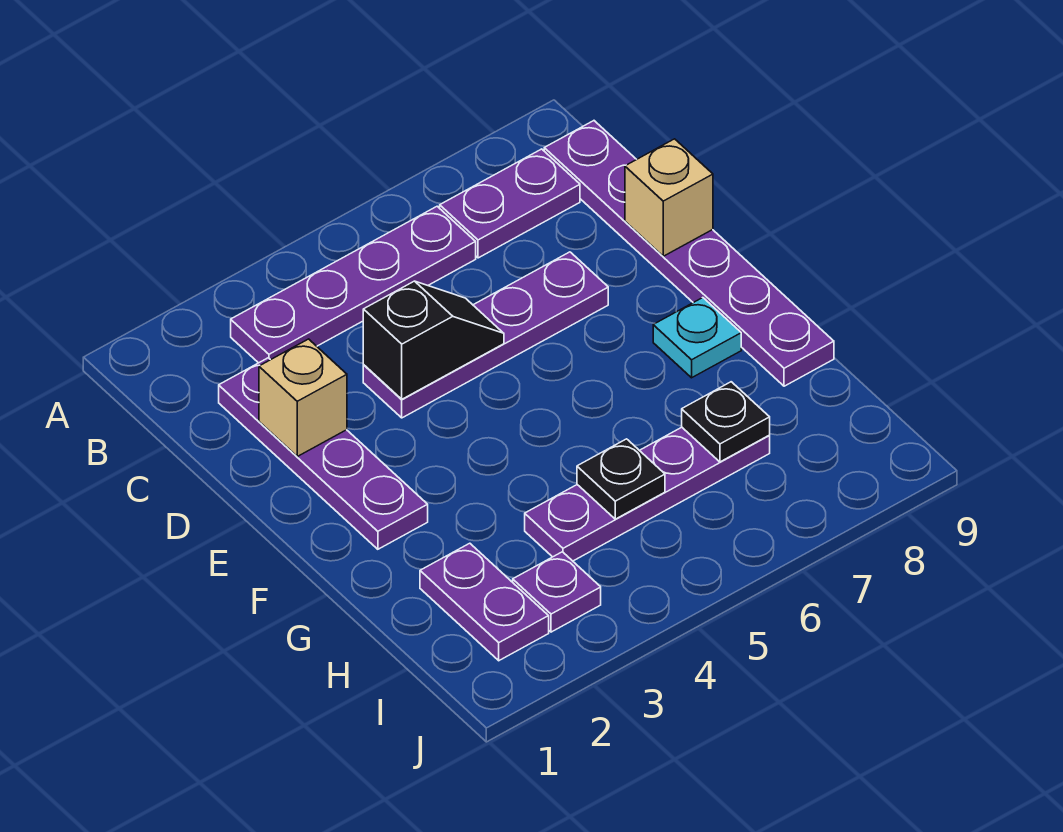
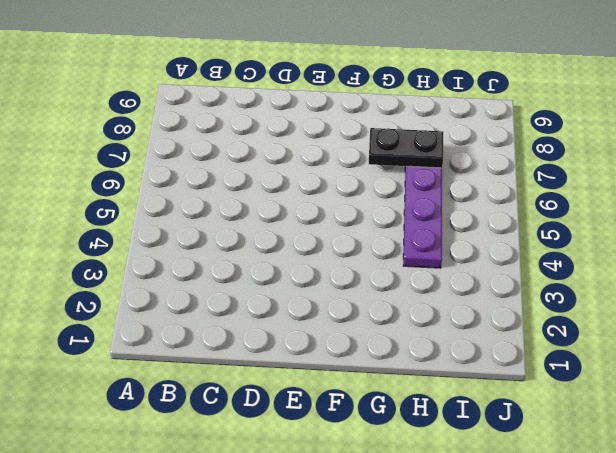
black 1x2 plate [369,128,443,168] -> black 1x1 plate [682,382,770,462]
none -> purple 1x4 plate [231,206,476,363]
none -> purple 1x2 plate [440,149,580,258]
none -> purple 1x6 plate [544,121,834,386]

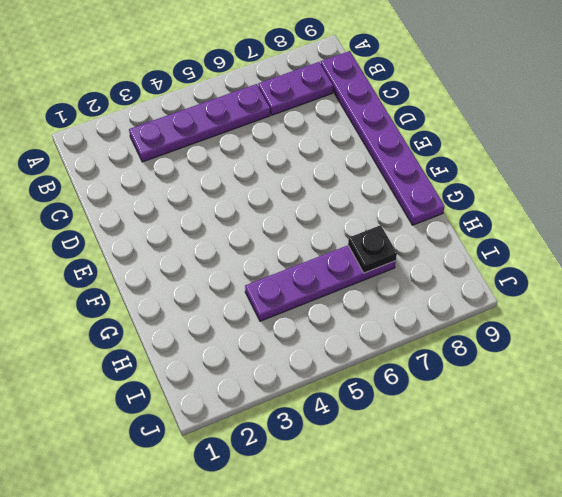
none -> purple 1x4 plate [219,358,428,549]
none -> purple 1x4 plate [363,252,608,418]
none -> cyan 1x1 plate [653,298,741,378]

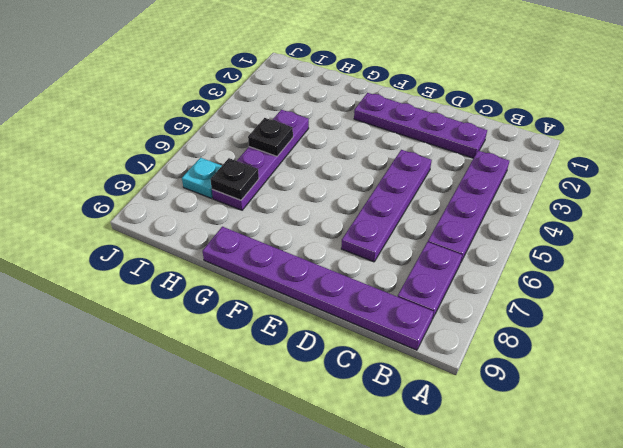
cyan 1x1 plate [182,158,222,198] -> cyan 1x1 plate moved to [653,298,741,378]
none -> purple 1x2 plate [420,543,549,661]
none -> purple 1x1 plate [513,552,601,632]
none -> tan 1x1 brick [259,339,347,456]

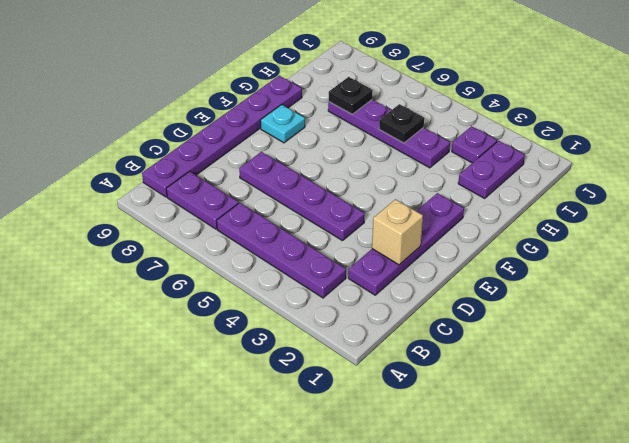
none -> black 1x2 slope [363,281,504,399]
none -> tan 1x1 brick [625,139,713,256]

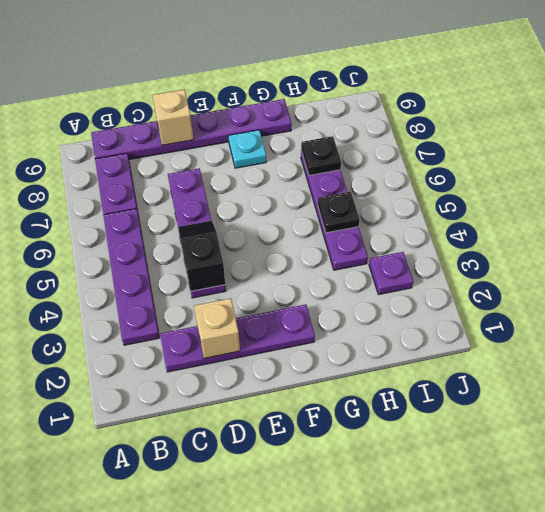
none -> purple 1x2 plate [420,543,549,661]

